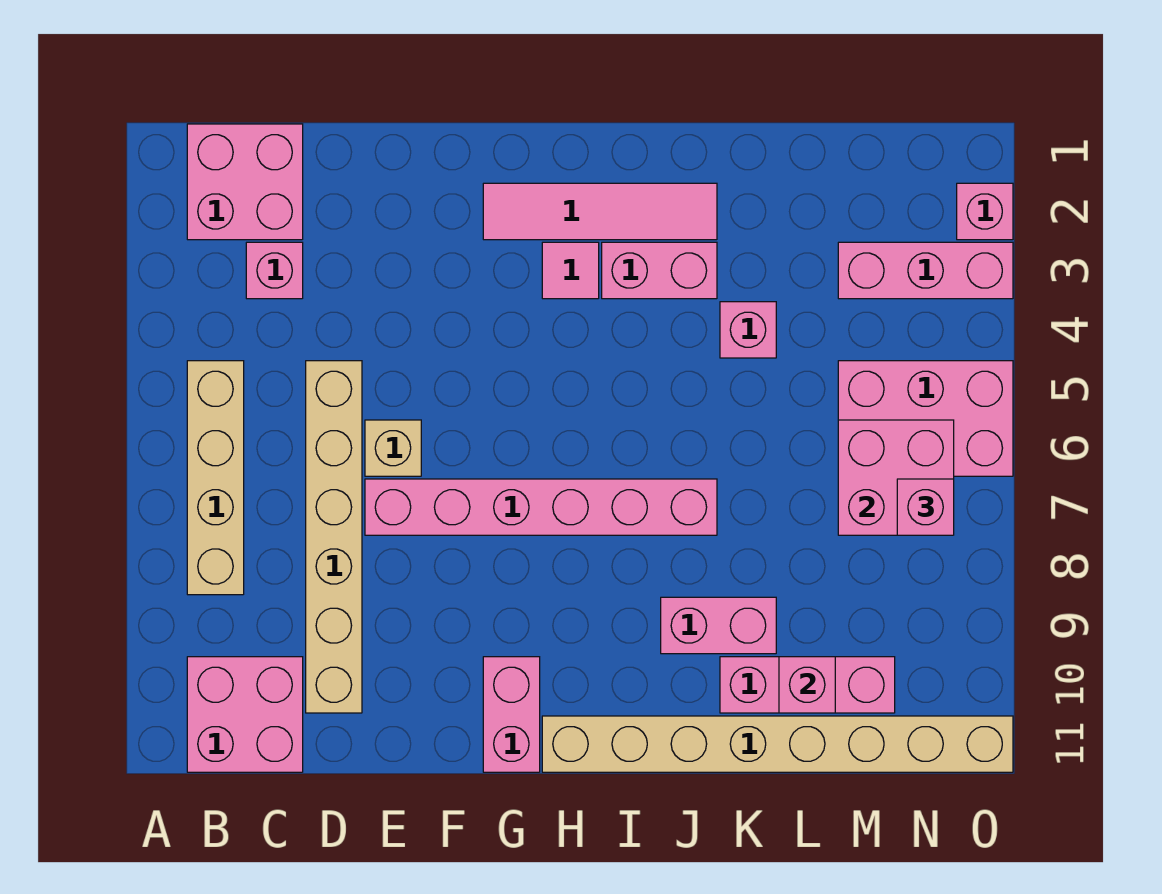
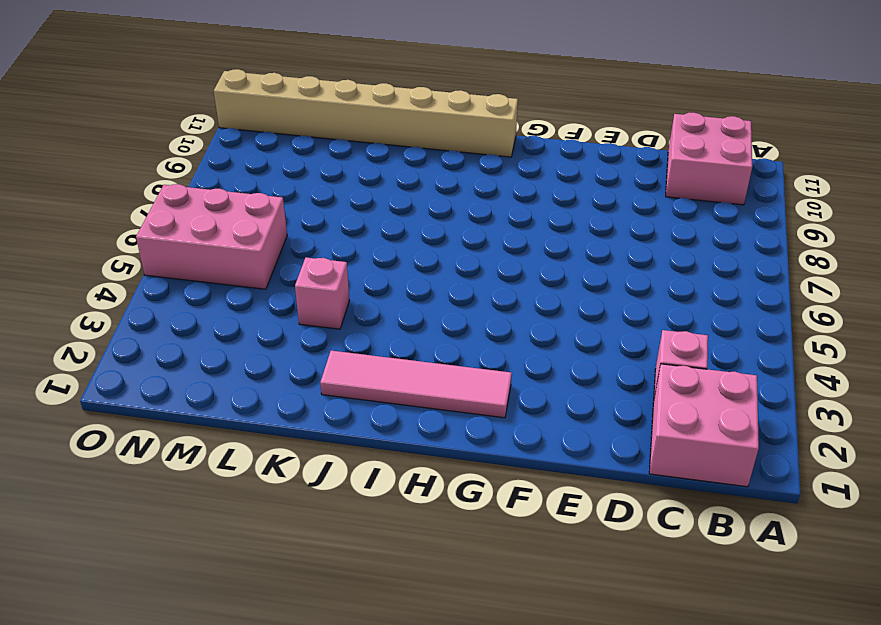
none -> tan 1x4 brick [187,361,244,595]
none -> tan 1x6 brick [306,361,362,713]
none -> tan 1x1 brick [365,420,421,476]

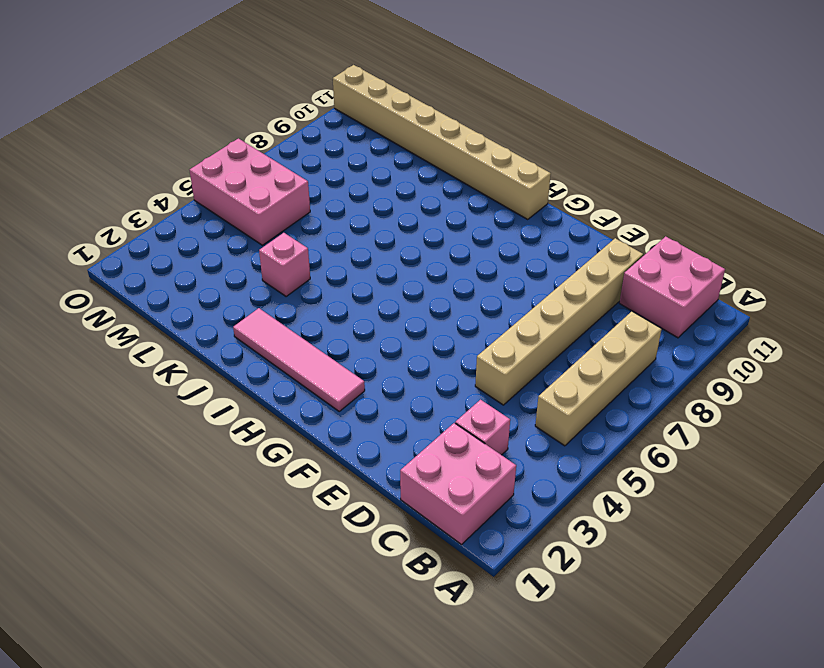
none -> tan 1x1 brick [365,420,421,476]
none -> pink 1x6 brick [365,479,717,535]
none -> pink 1x2 brick [483,657,540,772]

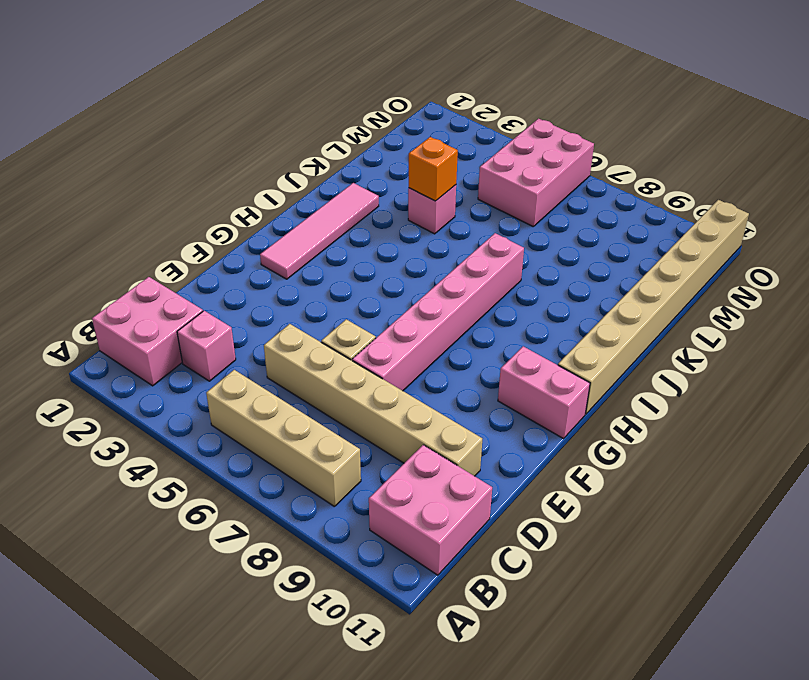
orange 1x1 brick [409,137,458,201] -> none
none -> pink 1x1 tile [542,242,599,299]
none -> pink 1x2 brick [602,242,717,299]
none -> pink 1x2 brick [661,597,776,654]

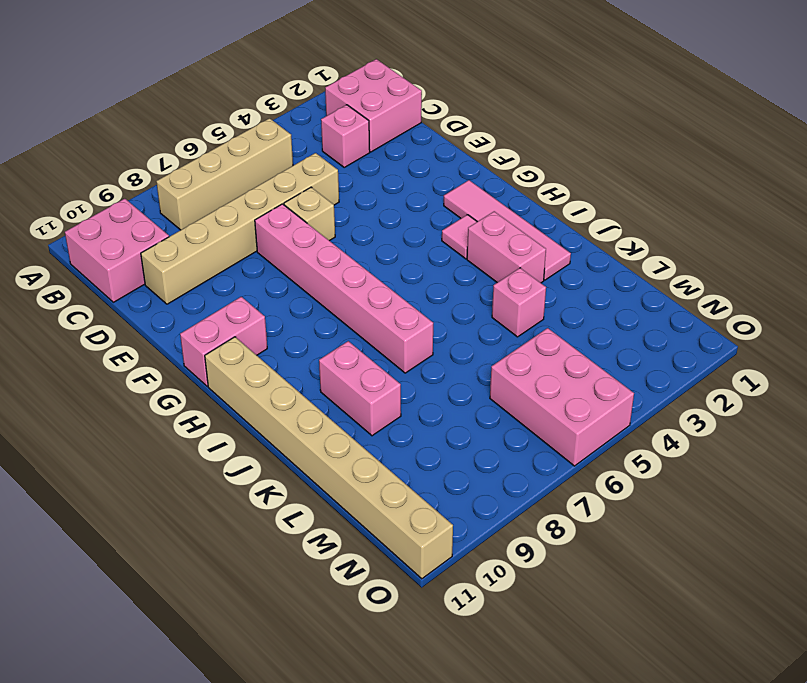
none -> pink 1x3 brick [720,657,895,713]
none -> pink 1x3 brick [838,242,1013,299]
none -> pink 1x1 brick [957,183,1013,240]

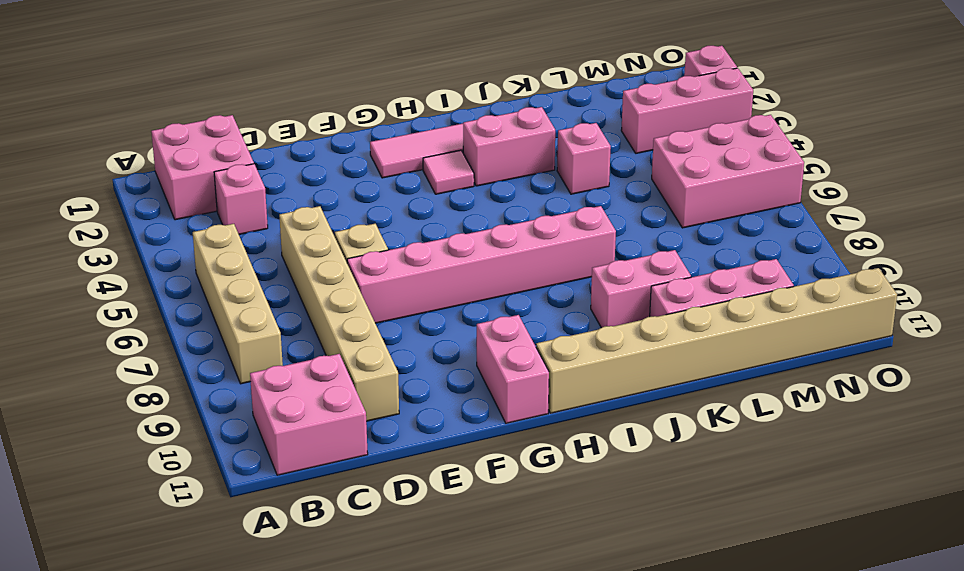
none -> pink 1x1 brick [779,657,835,713]
none -> pink 2x2 brick [838,420,954,535]
none -> pink 1x1 brick [897,479,954,535]

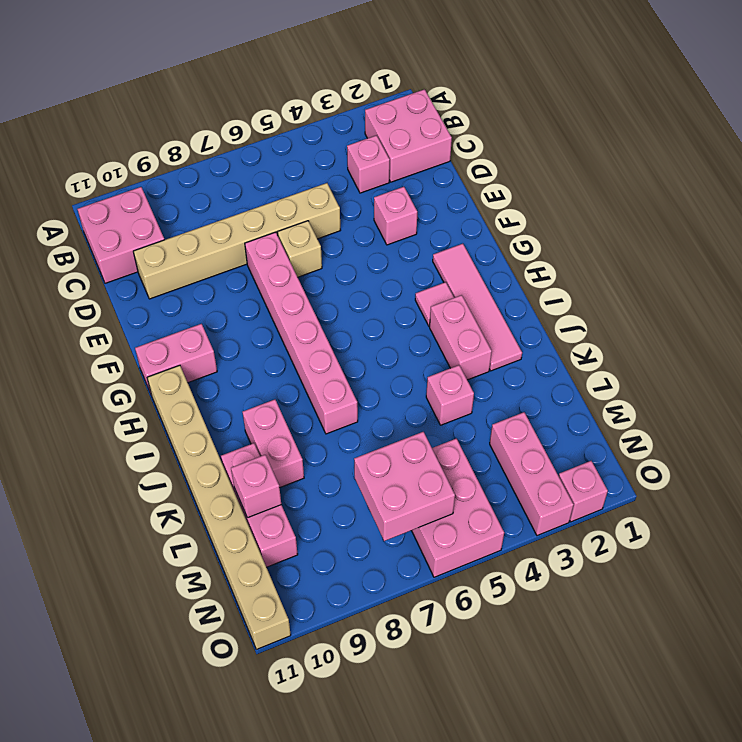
pink 1x1 brick [374,187,417,245] -> pink 1x1 brick moved to [897,479,954,535]
none -> tan 1x4 brick [187,361,244,595]

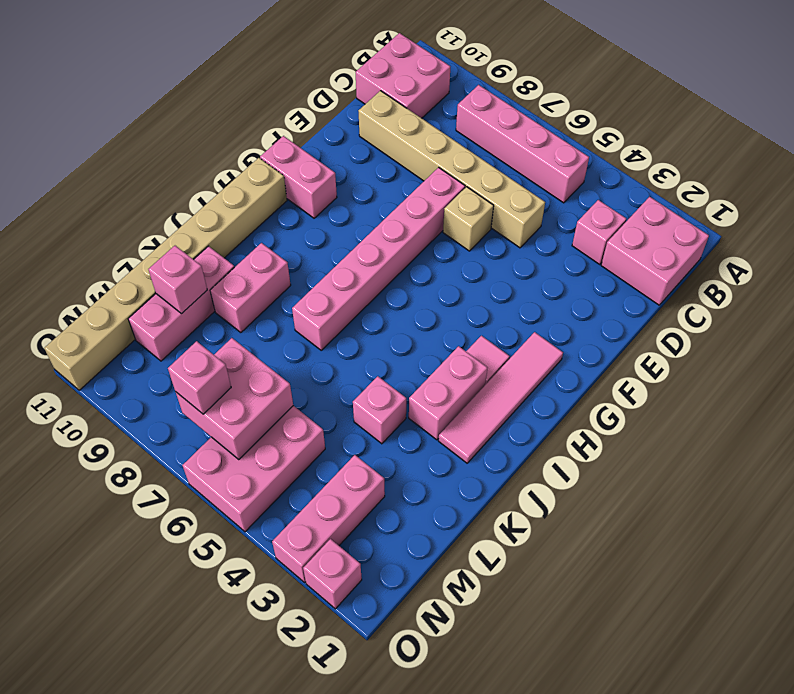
pink 1x4 brick [456,85,589,203] -> tan 1x4 brick [187,361,244,595]

